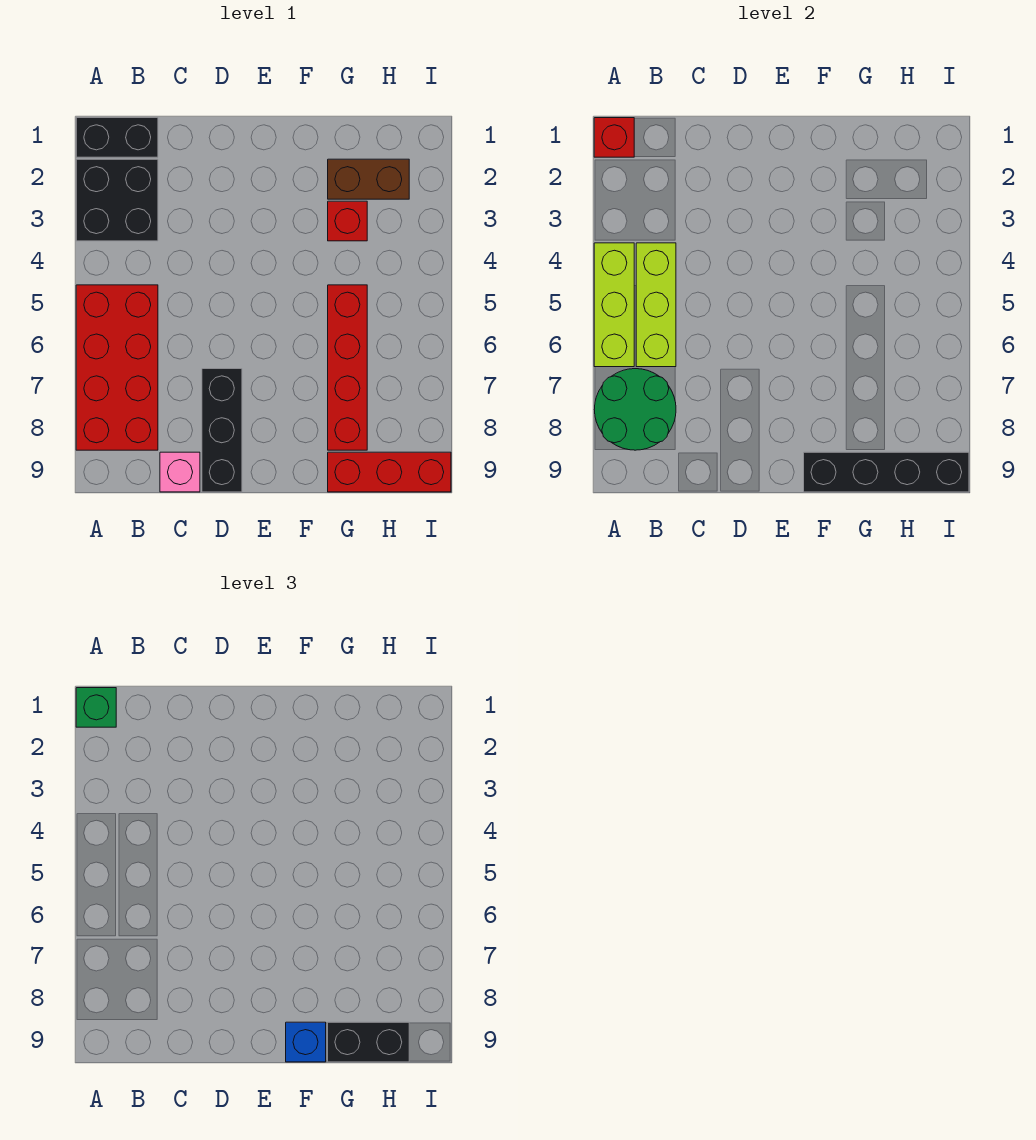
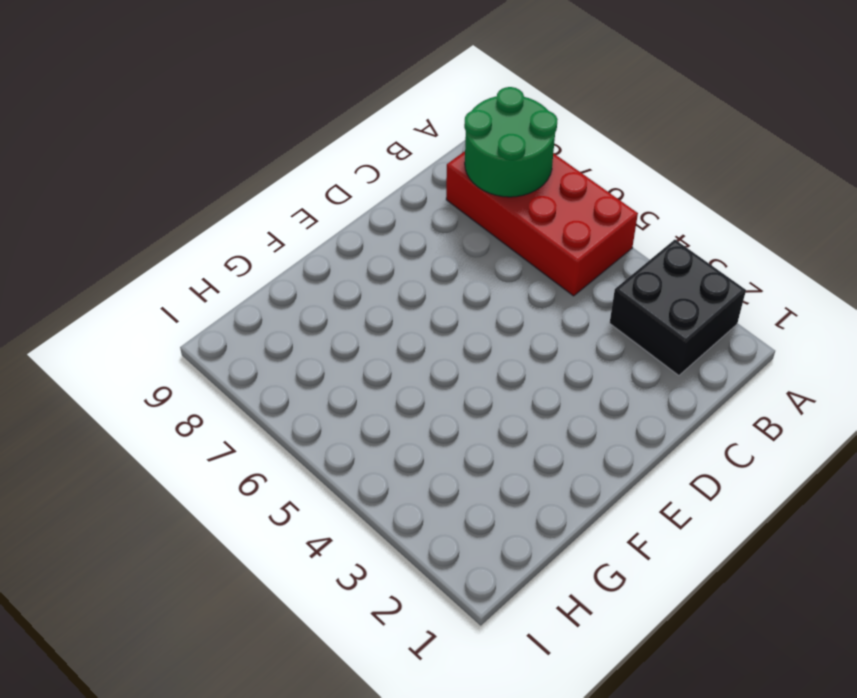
none -> black 1x2 brick [76,118,158,157]
none -> pink 1x1 brick [160,452,200,492]
none -> black 1x3 brick [202,369,242,492]

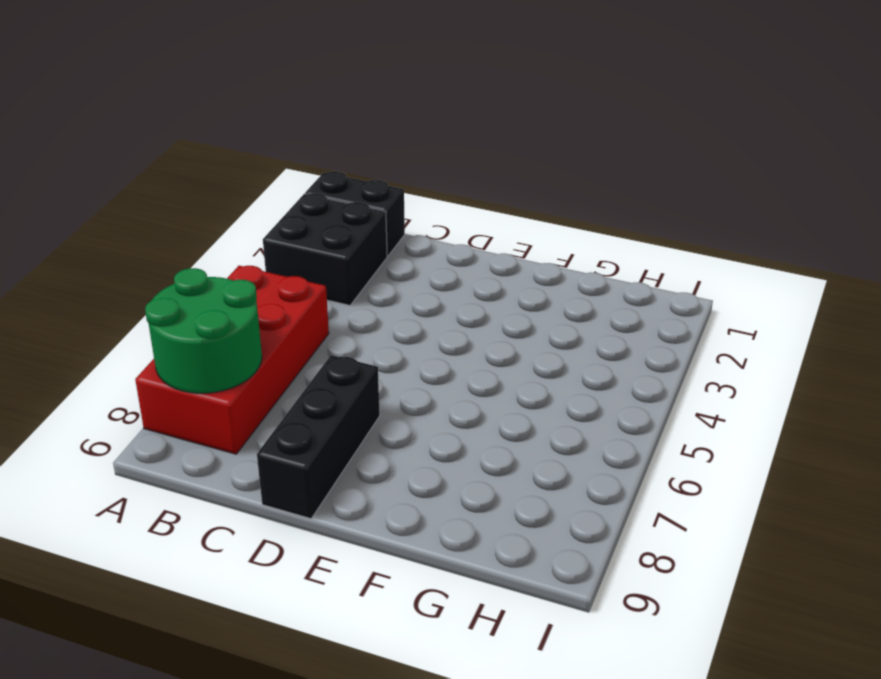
none -> pink 1x1 brick [160,452,200,492]
none -> brown 1x2 brick [328,159,409,199]
none -> red 1x1 brick [328,201,367,241]

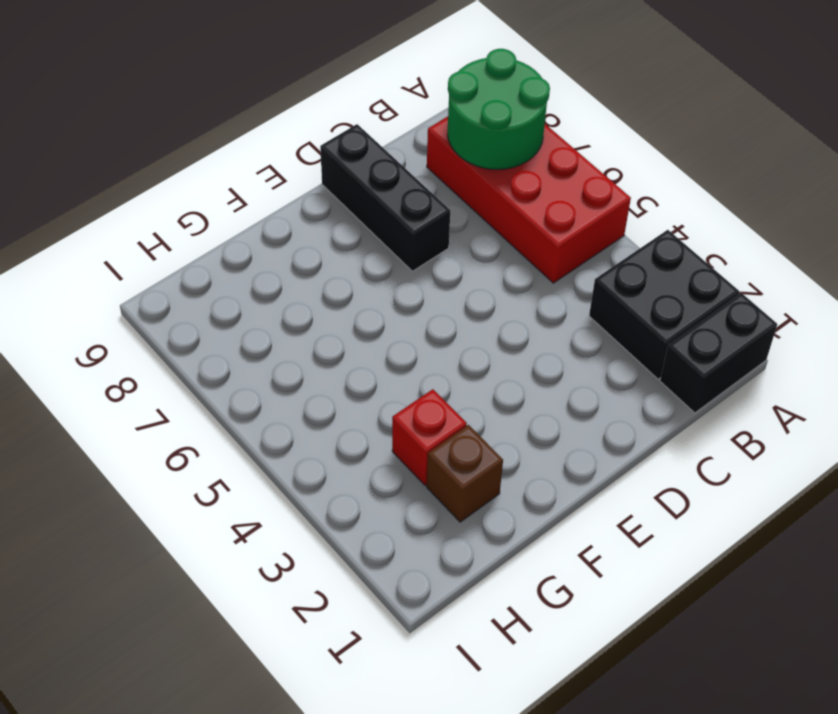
brown 1x1 brick [427,425,503,522] -> brown 1x2 brick [328,159,409,199]
none -> pink 1x1 brick [160,452,200,492]
none -> red 1x4 brick [328,285,367,450]
none -> red 1x3 brick [328,452,451,492]

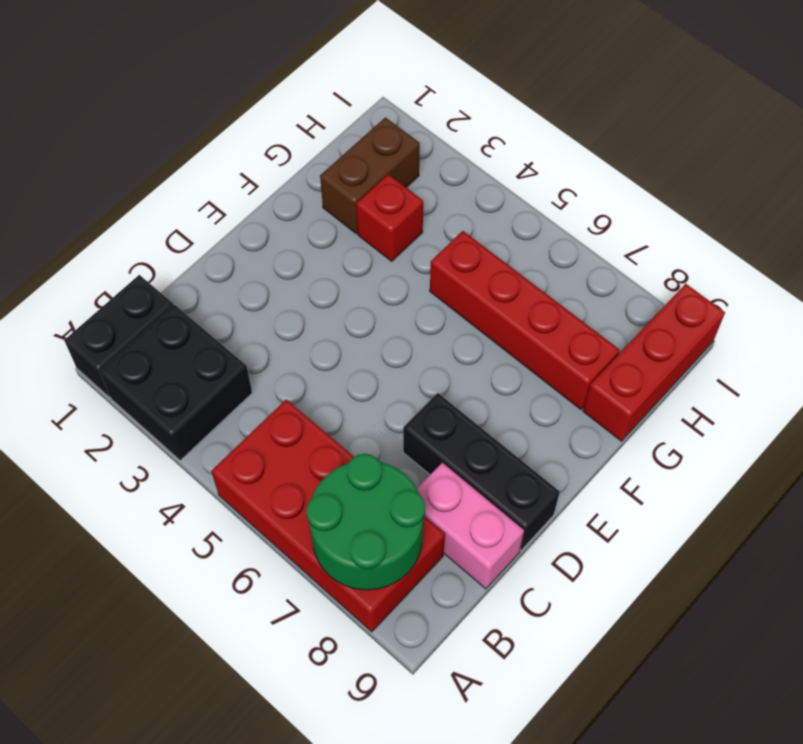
pink 1x2 brick [417,463,524,589] -> pink 1x1 brick [160,452,200,492]
none -> red 1x1 brick [594,118,634,157]
none -> lime 1x3 brick [594,243,634,367]
none -> lime 1x3 brick [636,243,676,367]

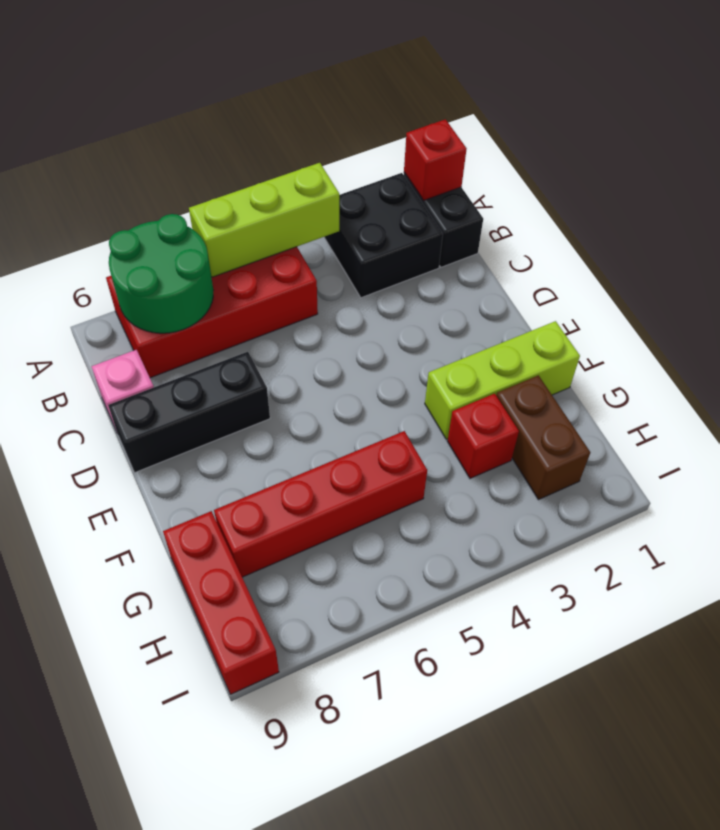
lime 1x3 brick [425,321,580,439] -> lime 1x3 brick moved to [636,243,676,367]
none -> black 1x4 brick [804,452,969,492]
none -> green 1x1 brick [76,688,116,727]
none -> blue 1x1 brick [286,1022,326,1062]

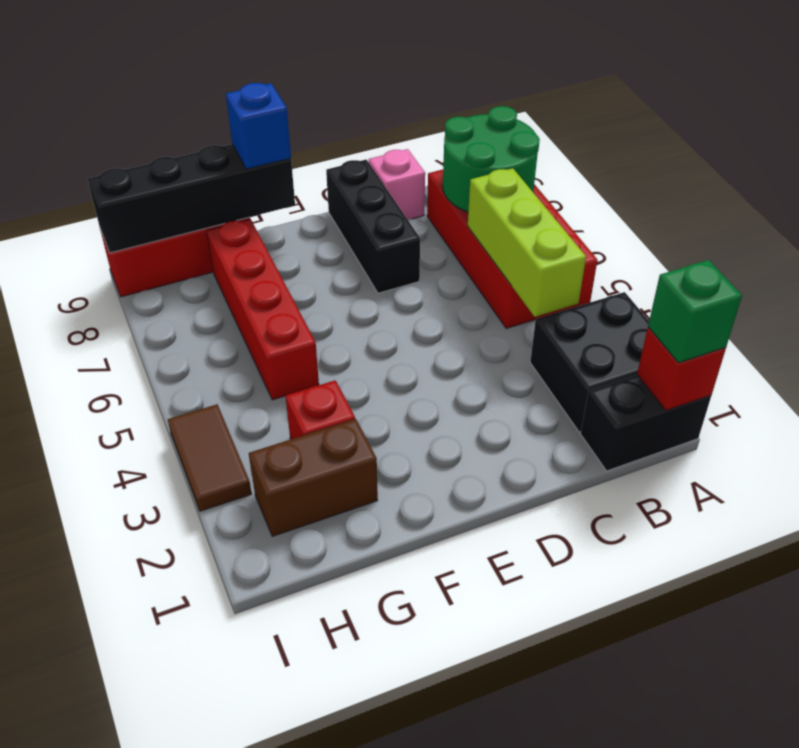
brown 1x2 tile [168,404,252,511] -> none
none -> lime 1x3 brick [594,243,634,367]
none -> black 1x2 brick [328,1022,409,1062]

